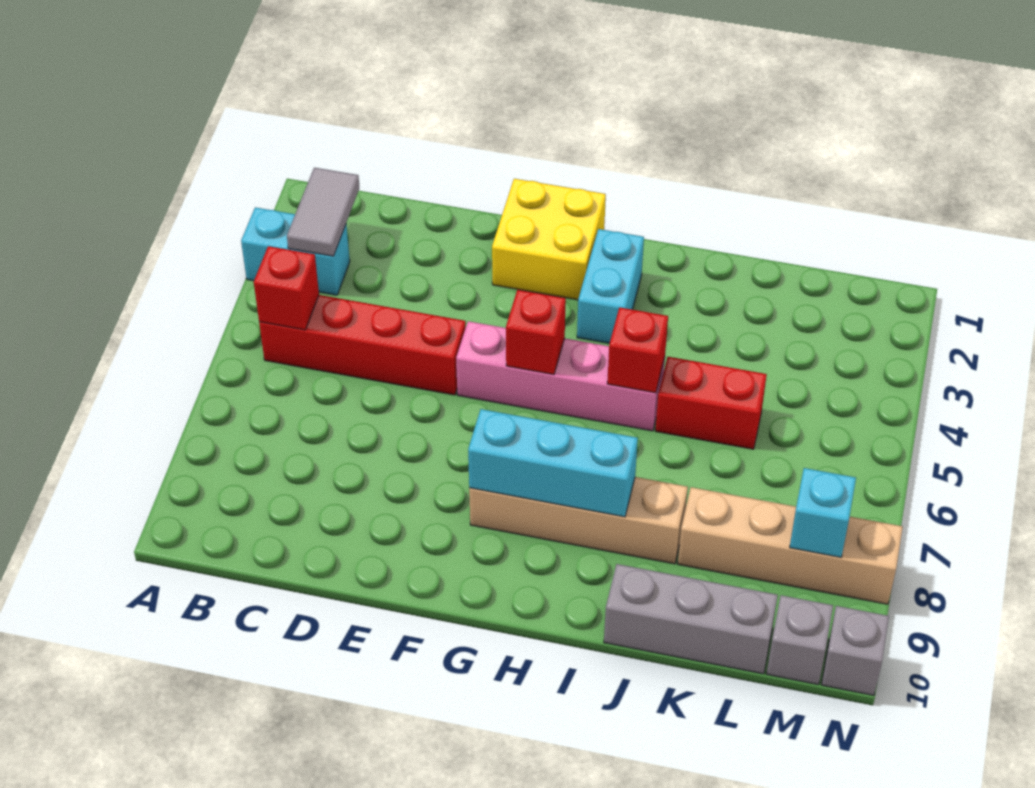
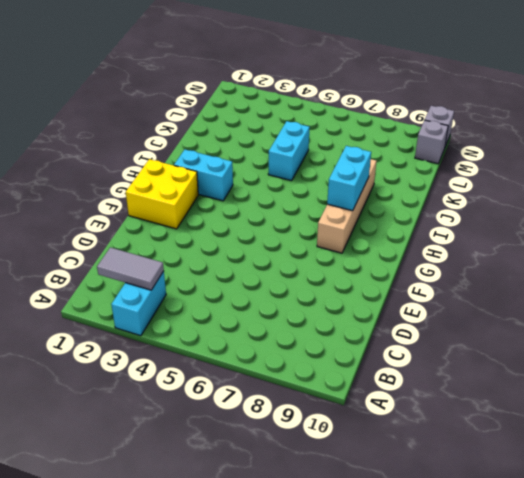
cyan 1x2 brick [327,146,371,211] -> cyan 1x3 brick [468,409,638,517]
cyan 1x2 brick [268,121,310,181] -> red 1x2 brick [655,357,767,449]
none -> red 1x4 brick [259,295,466,395]
none -> pink 1x4 brick [456,321,665,431]
none -> grey 1x3 brick [604,564,778,674]

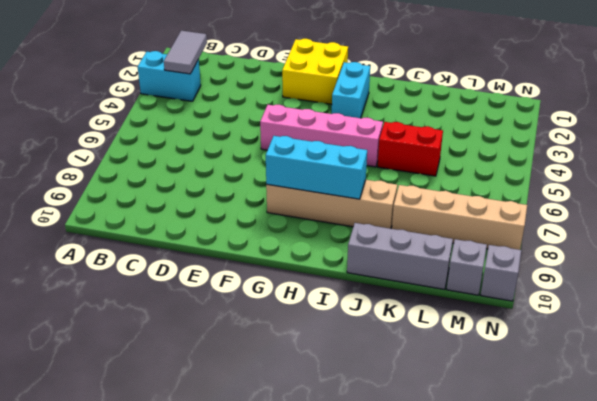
none -> red 1x4 brick [259,295,466,395]
none -> red 1x1 brick [254,246,319,330]
none -> red 1x1 brick [506,290,566,375]

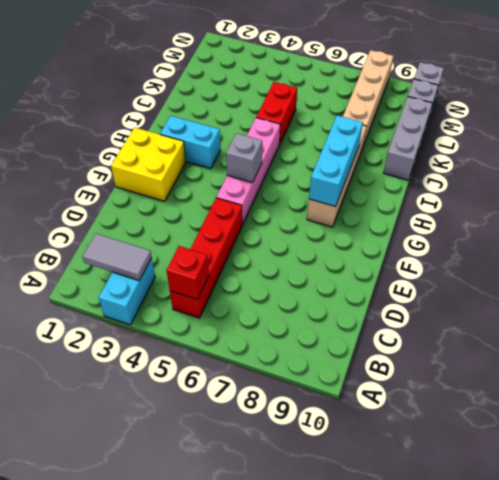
grey 1x1 brick [226,133,262,183] -> red 1x1 brick [506,290,566,375]
none -> red 1x1 brick [607,307,668,393]
none -> cyan 1x1 brick [790,468,856,557]

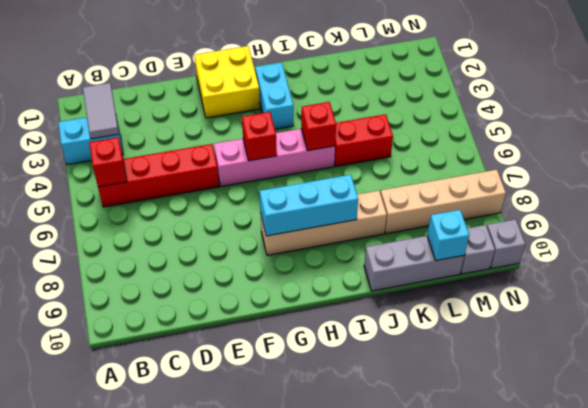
cyan 1x1 brick [427,210,469,261] -> cyan 1x1 brick moved to [790,468,856,557]

